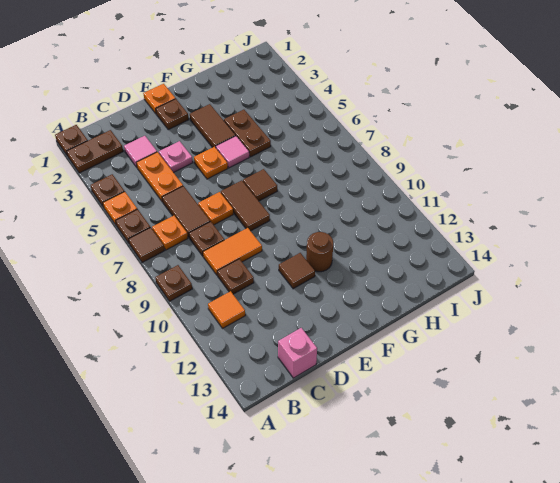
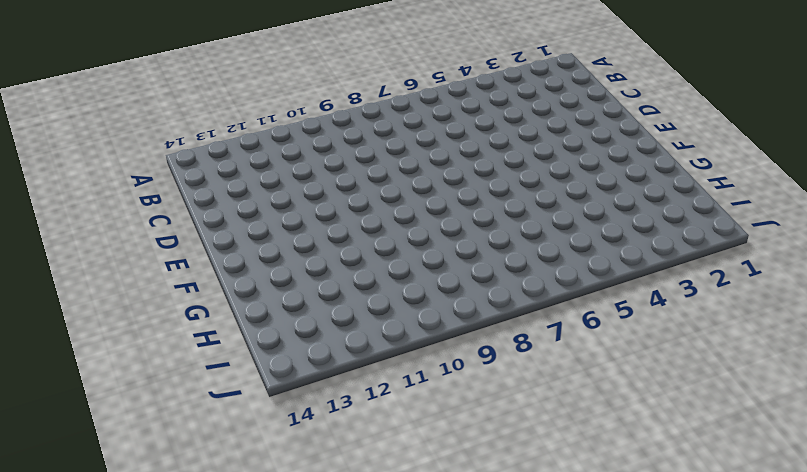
none -> brown 1x1 plate [55,125,88,156]
none -> brown 1x2 plate [67,130,123,173]
none -> brown 1x1 plate [91,174,125,207]

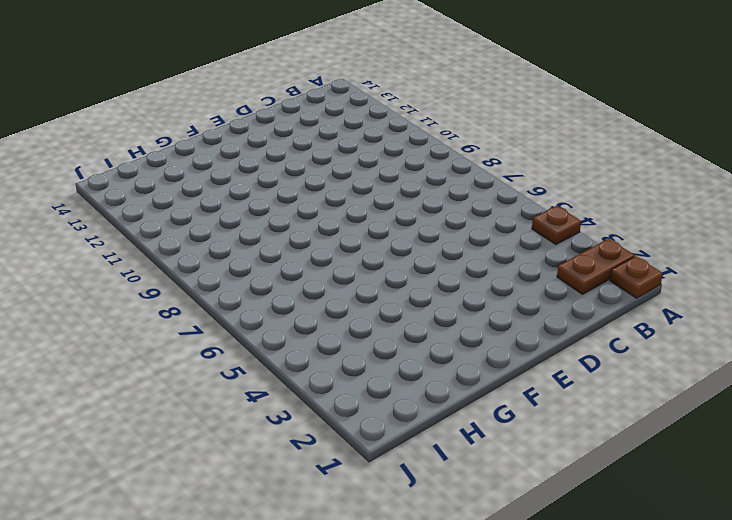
none -> orange 1x1 plate [103,192,137,225]
none -> brown 1x1 plate [116,209,150,243]
none -> brown 1x1 tile [129,227,165,263]

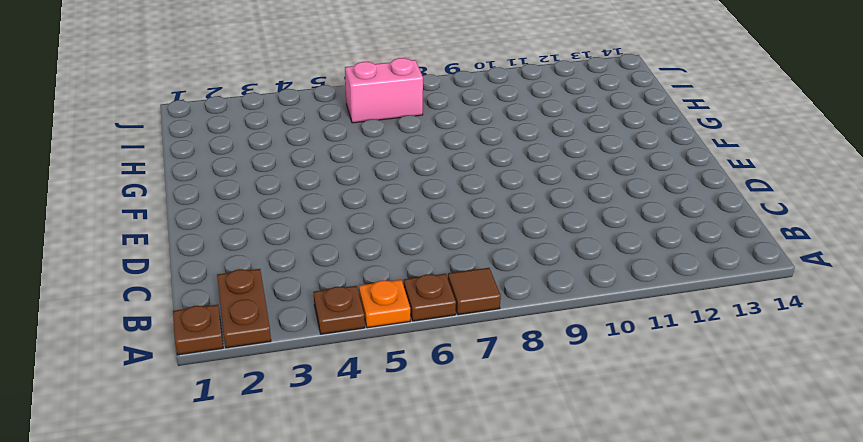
pink 1x2 brick [345,58,423,123] -> none
none -> brown 1x1 plate [155,265,192,301]
none -> orange 1x1 plate [152,216,188,250]
none -> orange 1x1 tile [208,291,245,328]

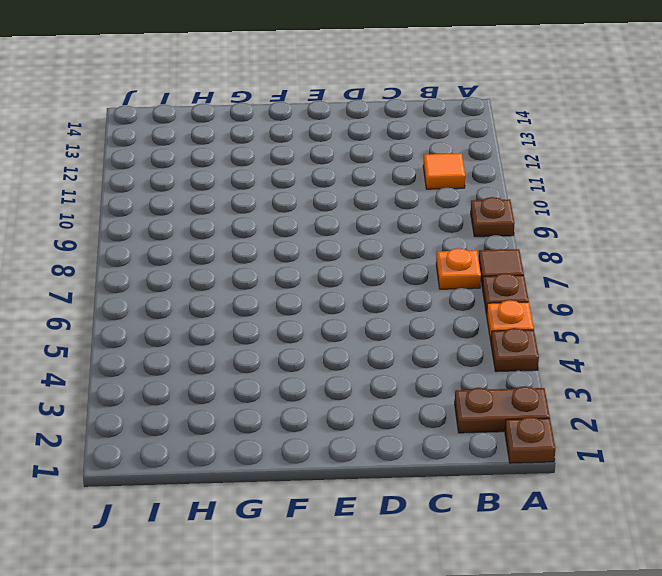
none -> pink 1x1 tile [124,136,157,167]
none -> orange 1x2 plate [136,152,183,202]
none -> brown 1x2 tile [162,186,210,237]

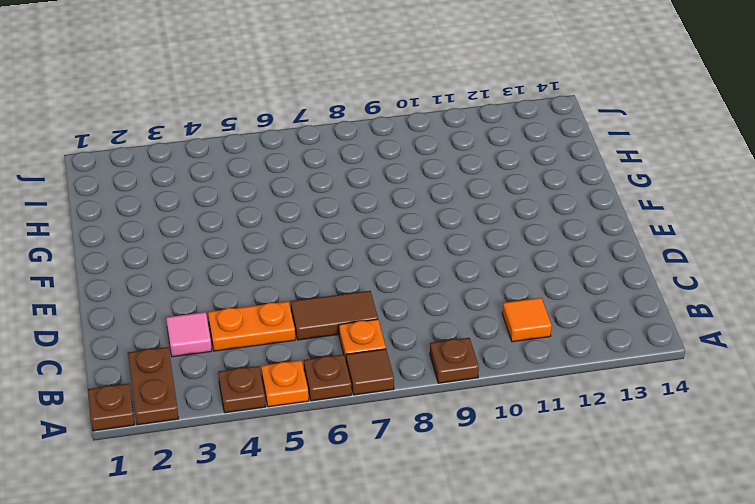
none -> brown 1x1 plate [189,221,224,256]
none -> orange 1x2 tile [203,228,262,275]
none -> brown 1x1 plate [217,259,254,294]

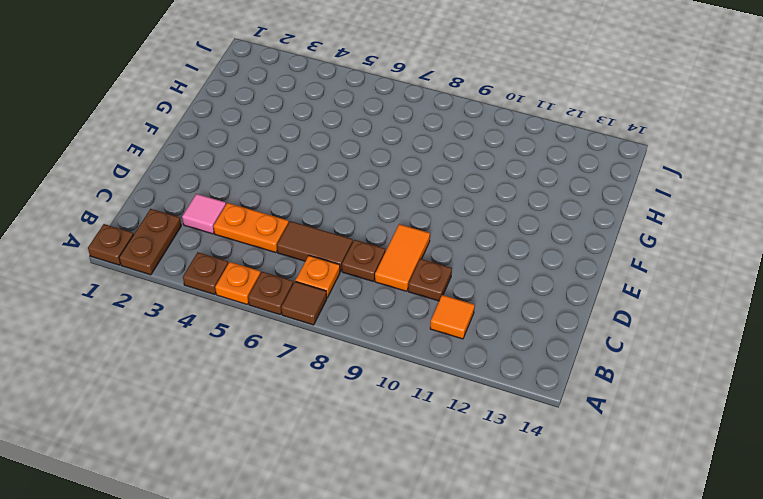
none -> brown 1x1 plate [155,265,192,301]
none -> pink 1x1 brick [278,328,317,378]
none -> pink 1x1 plate [159,141,193,173]

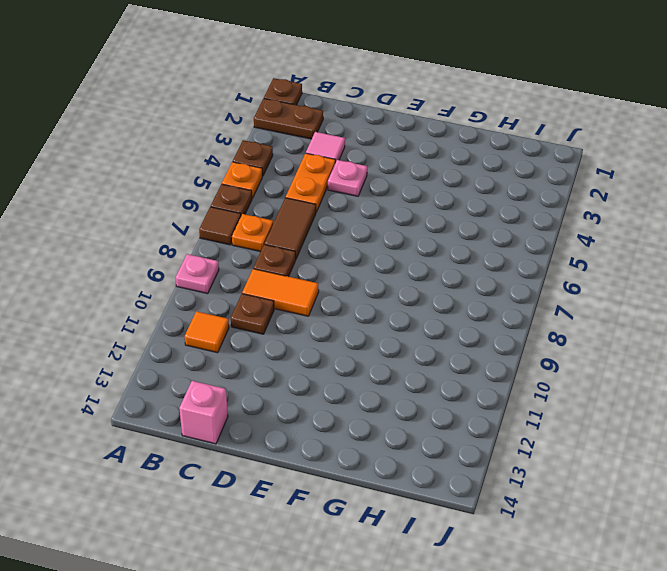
pink 1x1 plate [175,254,219,294] -> brown 1x1 plate [155,265,192,301]
none -> orange 1x1 plate [198,192,233,225]
none -> orange 1x1 plate [143,84,175,114]
none -> brown 1x1 plate [156,99,189,130]

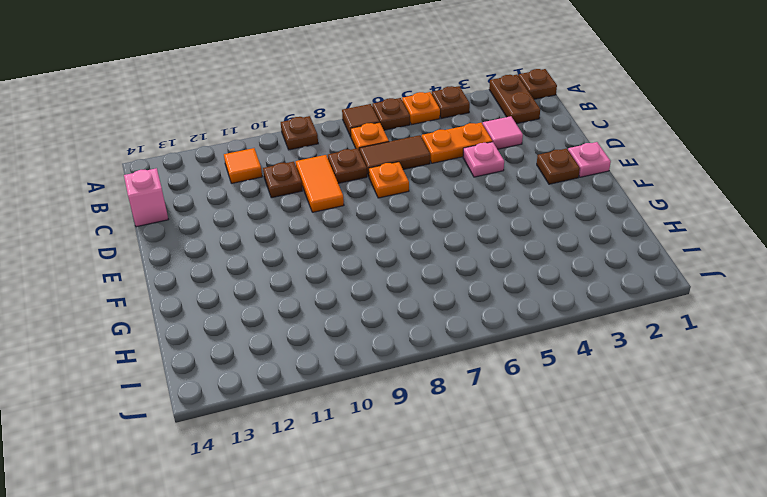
pink 1x1 plate [568,142,611,177] -> orange 1x1 plate [143,84,175,114]
none -> orange 1x1 plate [194,147,228,179]
none -> brown 1x2 tile [221,180,270,231]
none -> brown 1x1 tile [279,253,315,289]

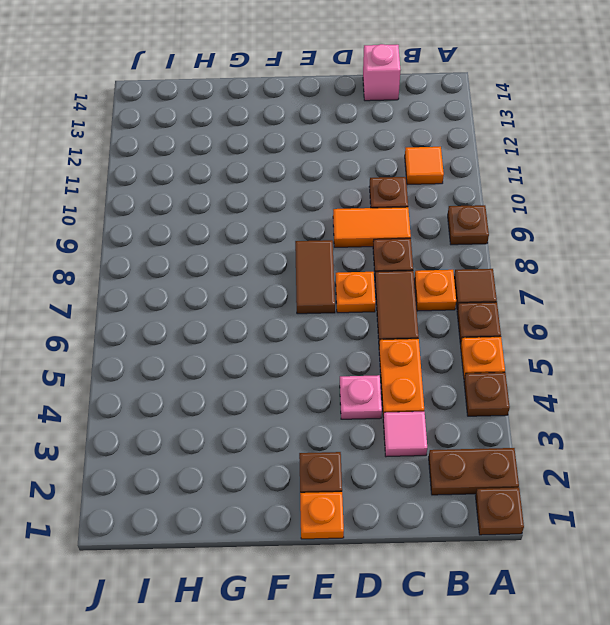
none -> orange 1x1 plate [194,147,228,179]
none -> brown 1x1 tile [279,253,315,289]
none -> brown 1x2 tile [190,104,236,148]

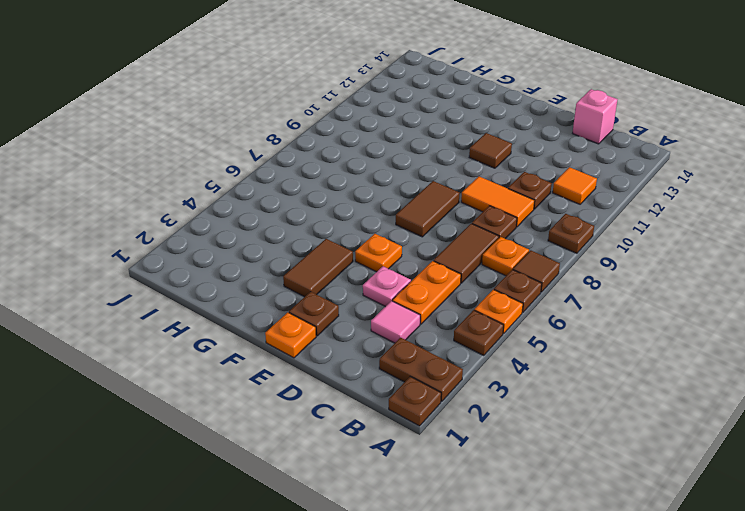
none -> orange 1x1 plate [198,192,233,225]
none -> pink 1x1 tile [216,136,249,168]
none -> brown 1x1 tile [243,169,277,201]

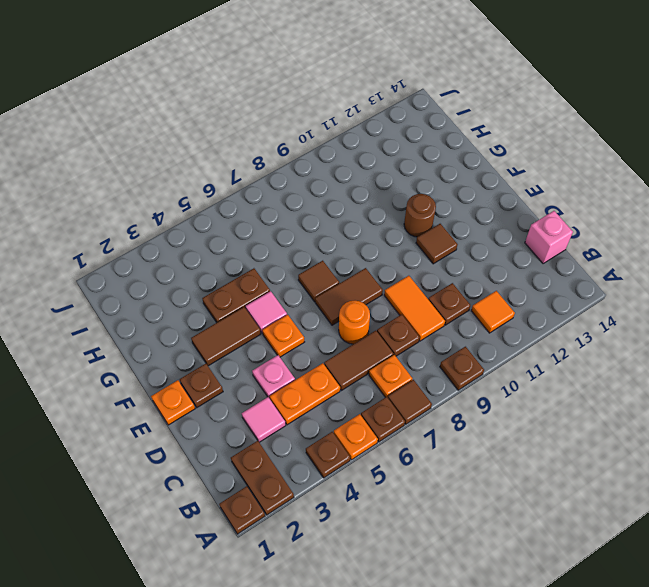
orange 1x1 round brick [339,301,370,344] -> orange 1x1 plate [198,192,233,225]

